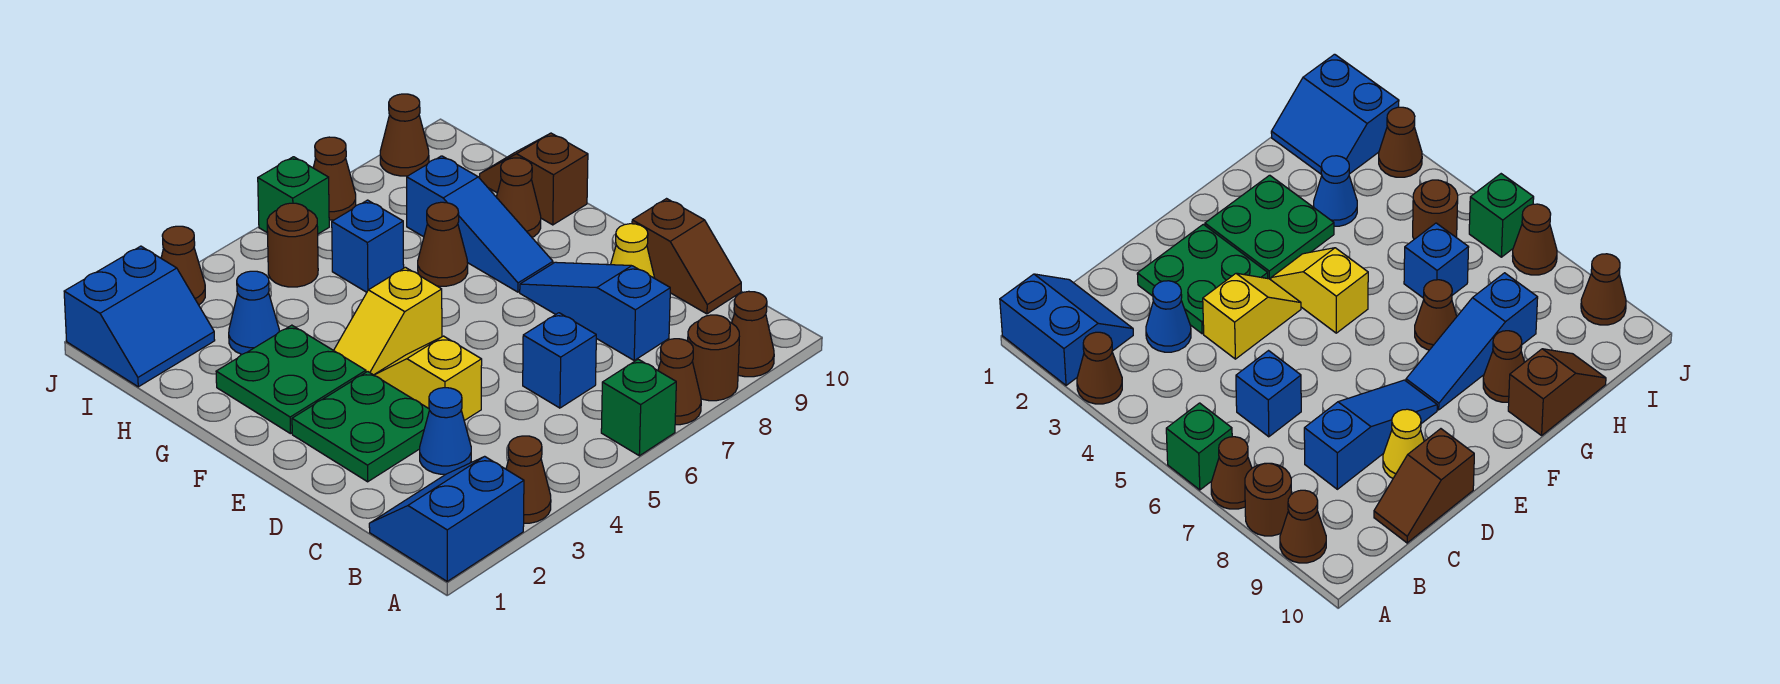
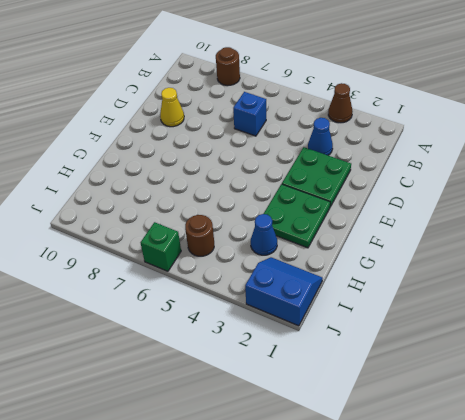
none -> blue 2x2 slope [369,456,524,581]
none -> green 1x1 brick [601,359,676,456]
none -> brown 1x1 cone [658,339,701,425]

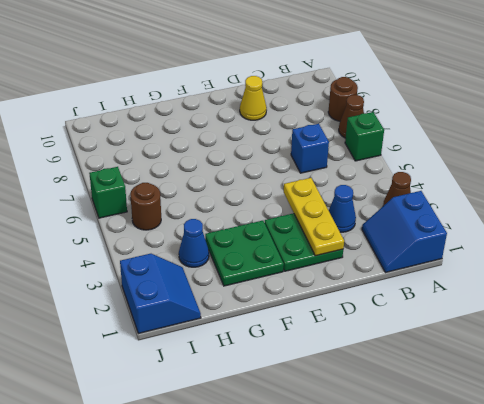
yellow 1x3 plate [284,178,344,256] -> none
none -> brown 1x1 cone [732,291,774,377]
none -> blue 1x3 slope [520,262,670,360]
none -> brown 1x2 slope [632,199,741,314]

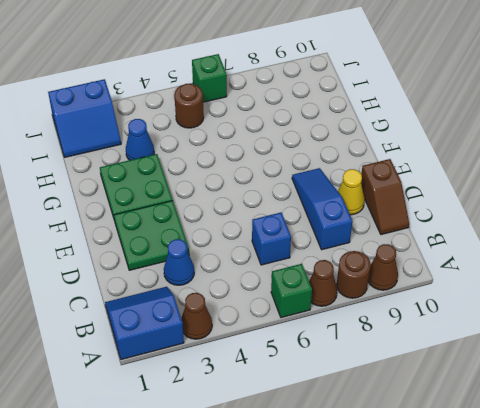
none -> yellow 1x2 slope [374,336,482,421]
none -> yellow 1x2 slope [334,267,442,375]
none -> blue 1x3 slope [407,156,553,292]

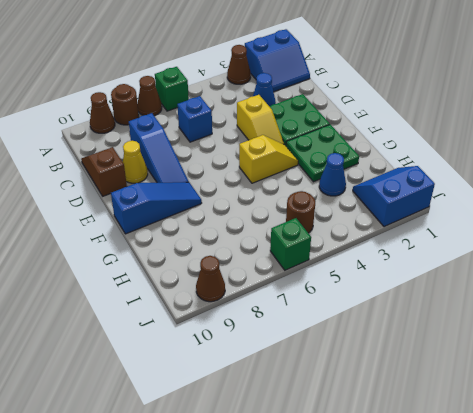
blue 1x3 slope [111,182,202,234] -> blue 1x3 slope turned to [407,156,553,292]
none -> brown 1x1 cone [418,202,468,286]
none -> brown 1x1 cone [497,158,541,237]
none -> brown 1x2 slope [480,133,588,225]

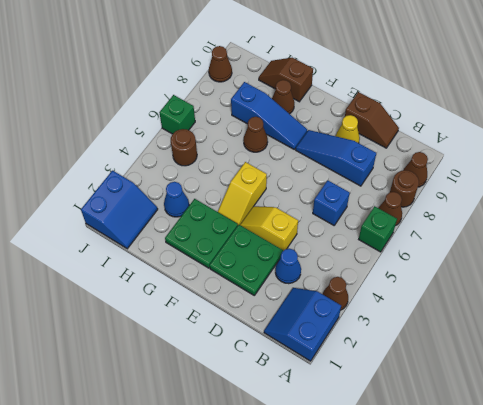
none -> blue 1x1 brick [332,200,404,292]
none -> brown 1x1 cone [161,226,205,305]
none -> brown 1x1 cone [313,137,356,220]

